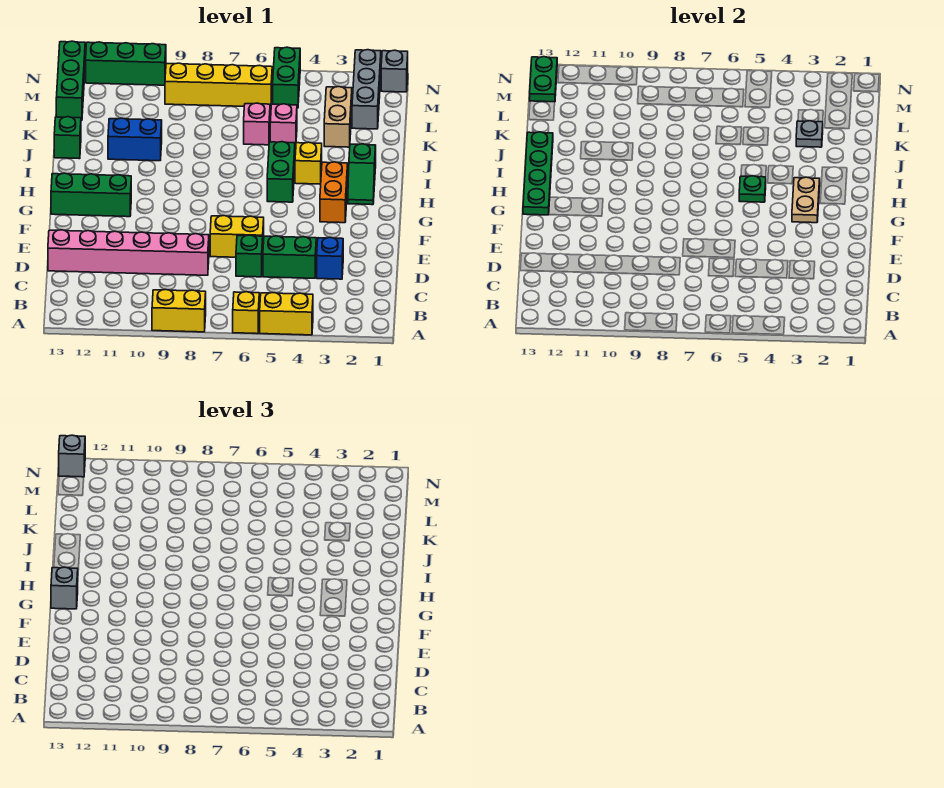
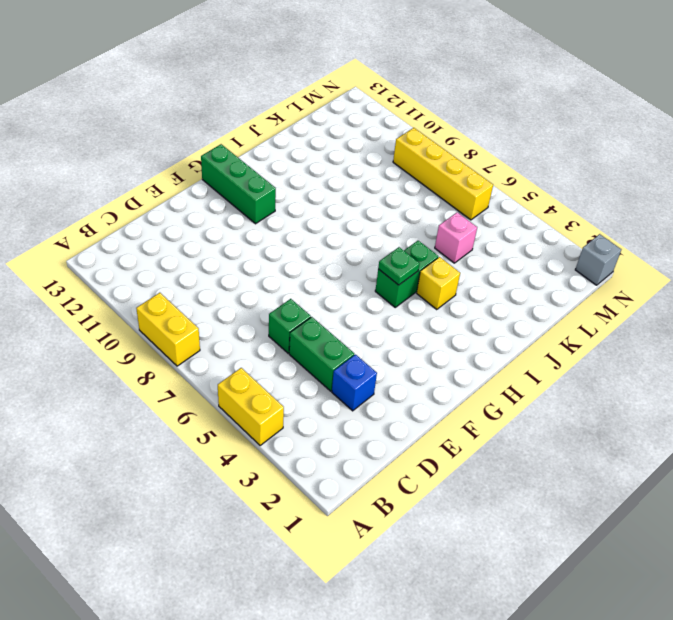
none -> yellow 1x1 brick [233,292,259,334]
none -> pink 1x6 brick [48,230,209,275]
none -> yellow 1x2 brick [210,216,264,257]
none -> orange 1x2 brick [320,162,348,223]

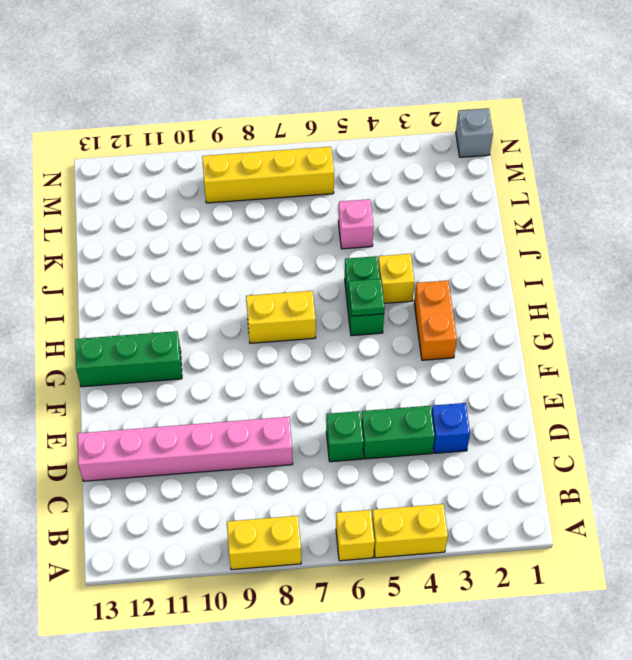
yellow 1x2 brick [246,291,316,343] -> yellow 1x2 brick moved to [210,216,264,257]
none -> green 1x2 slope [348,144,376,205]
none -> blue 1x2 brick [108,118,162,161]
none -> green 1x1 brick [54,117,81,159]
none -> tan 1x2 brick [324,87,352,147]

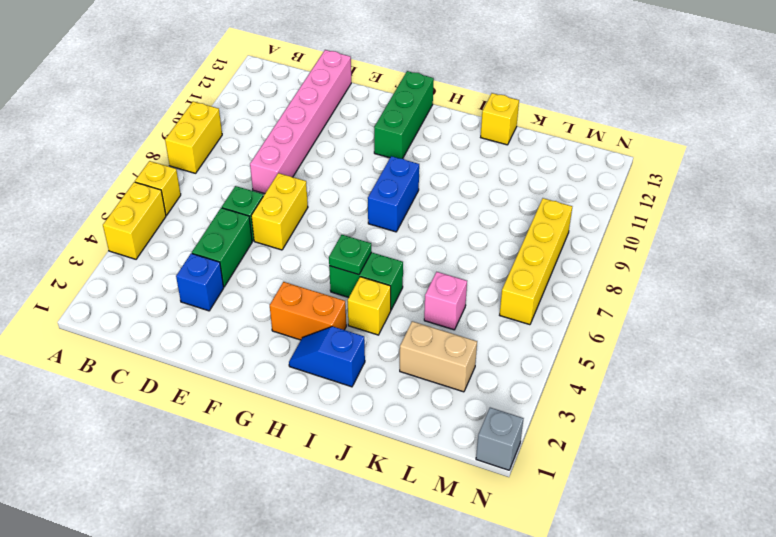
blue 1x2 slope [289,326,365,387] -> green 1x2 slope [348,144,376,205]
blue 1x2 brick [368,156,419,232] -> blue 1x2 brick moved to [108,118,162,161]
yellow 1x1 brick [481,93,519,145] -> green 1x1 brick [54,117,81,159]
none -> pink 1x1 brick [244,103,270,145]
none -> grey 1x3 brick [352,50,381,129]
none -> green 1x3 brick [56,41,85,121]
none -> green 1x2 brick [273,47,300,108]

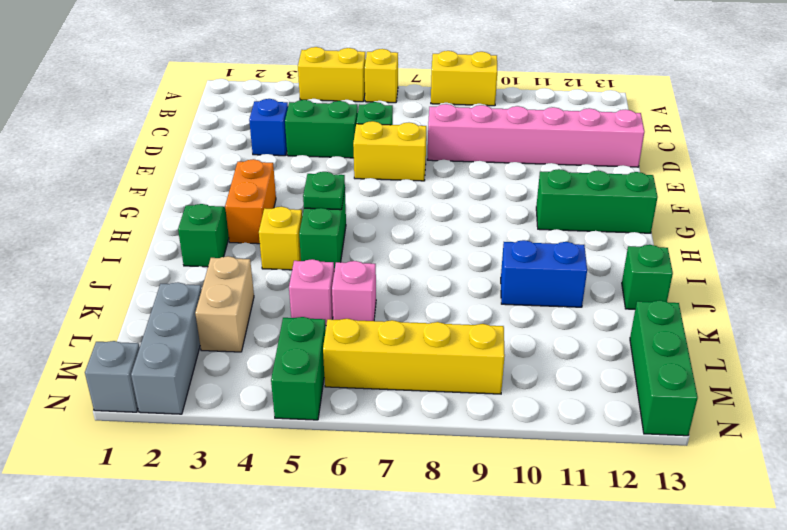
none -> green 1x3 brick [85,42,166,85]
none -> tan 1x2 plate [792,177,820,223]
none -> green 1x4 plate [523,132,553,215]
none -> grey 1x1 plate [796,121,823,147]

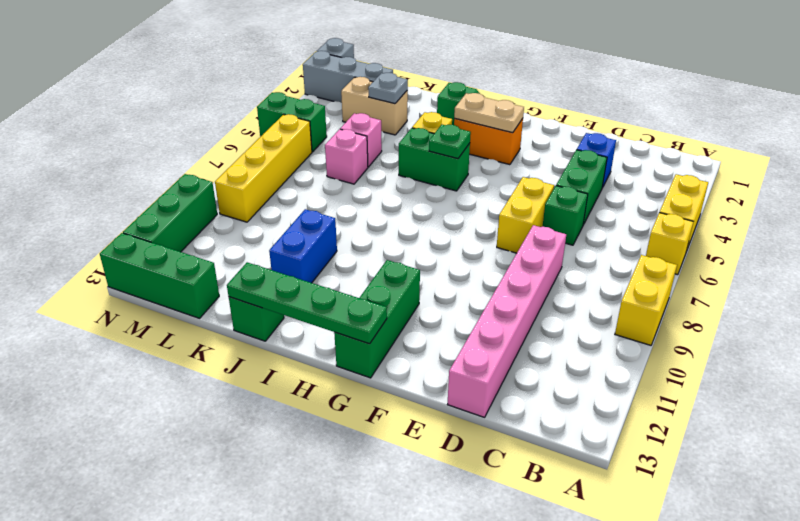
none -> green 1x2 plate [530,57,557,102]
none -> grey 1x1 brick [51,567,78,609]
none -> grey 1x1 brick [59,435,85,477]

